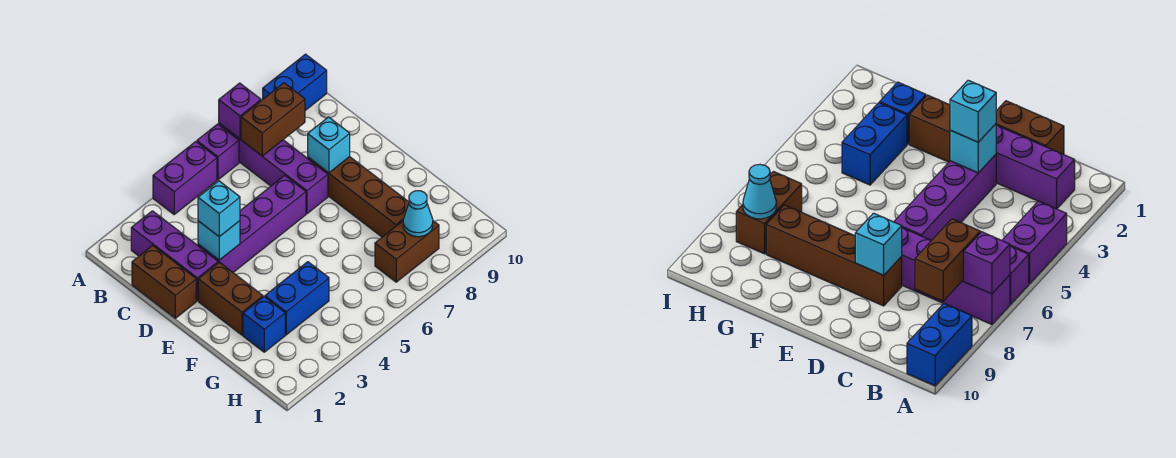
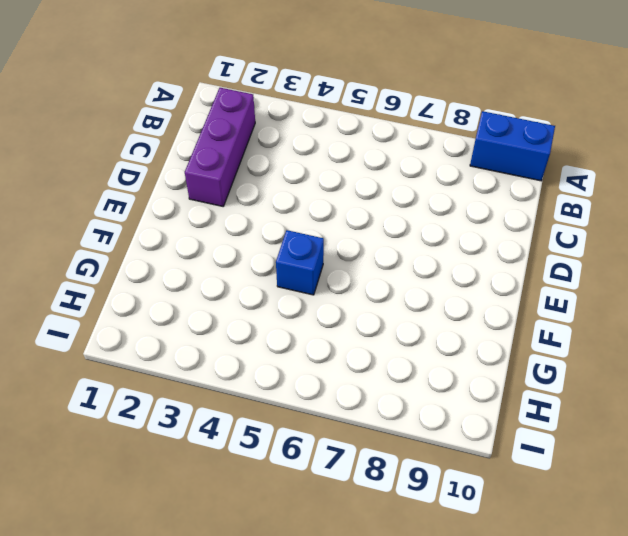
blue 1x1 brick [276,230,324,295] -> blue 1x1 brick moved to [243,297,285,352]
none -> purple 1x2 brick [153,142,217,214]
none -> purple 1x1 brick [197,124,239,180]
none -> purple 1x4 brick [219,123,328,214]

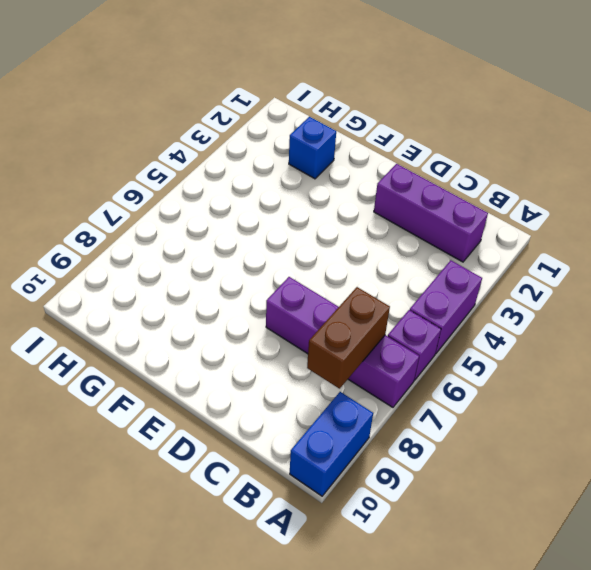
none -> brown 1x2 brick [132,246,196,318]
none -> purple 1x4 brick [198,175,306,272]
none -> brown 1x4 brick [308,157,409,237]

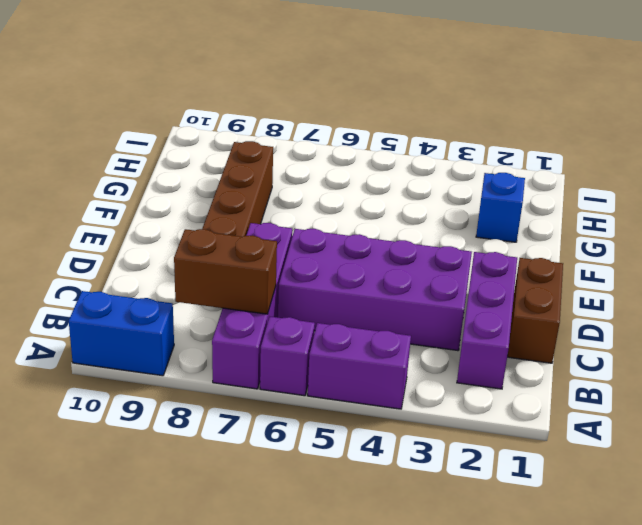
purple 2x4 brick [278,229,472,351] -> purple 1x4 brick [198,175,306,272]
none -> brown 1x2 brick [198,262,263,335]
none -> blue 1x2 brick [265,262,329,335]
none -> brown 1x2 brick [375,221,439,282]

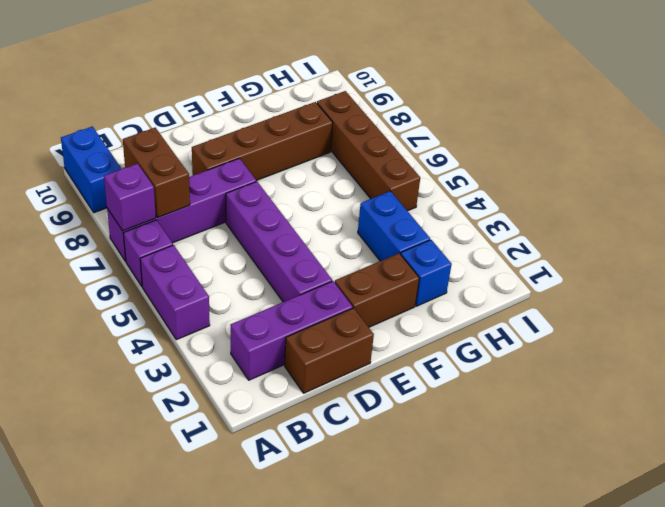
brown 1x4 brick [317,91,420,211] -> brown 1x2 brick [375,221,439,282]
none -> cyan 1x1 brick [198,221,240,260]
none -> cyan 1x1 brick [308,117,350,173]
none -> cyan 1x1 cone [403,191,433,237]

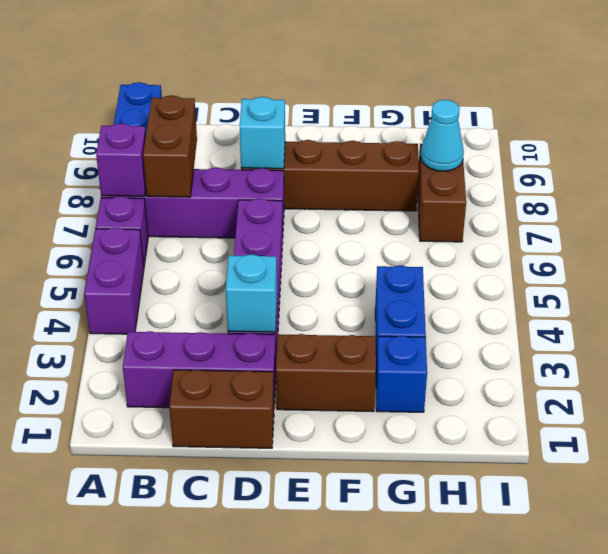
none -> cyan 1x1 brick [198,181,240,237]

